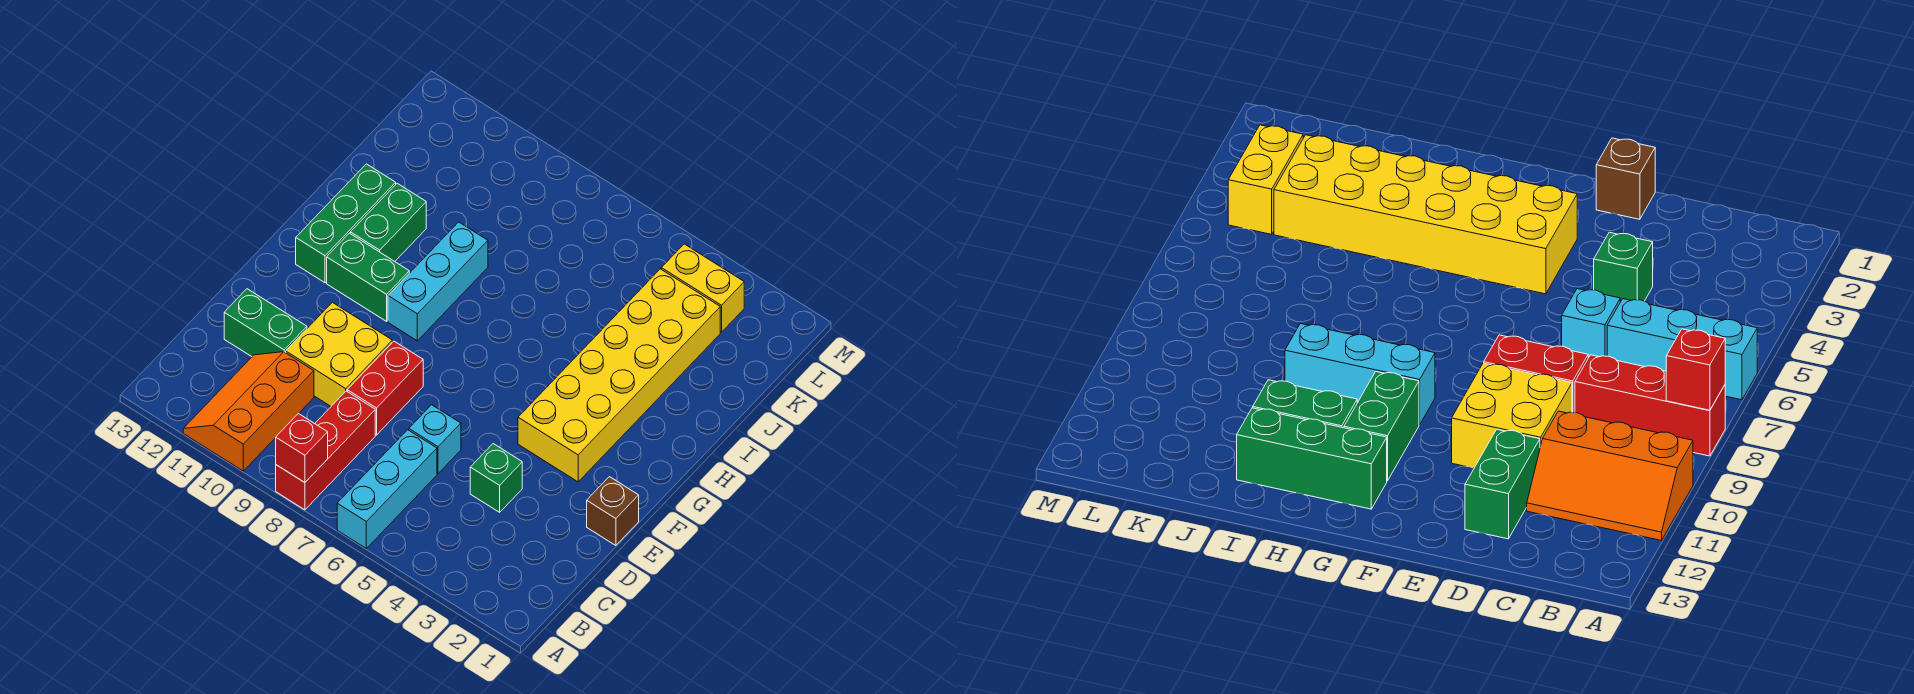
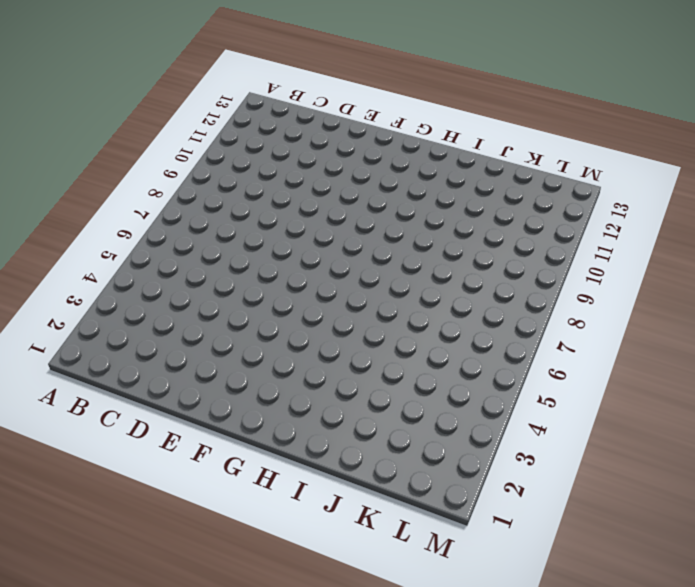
none -> cyan 1x3 brick [337,430,437,548]
none -> red 1x3 brick [276,391,375,510]
none -> orange 2x3 slope [183,352,314,471]

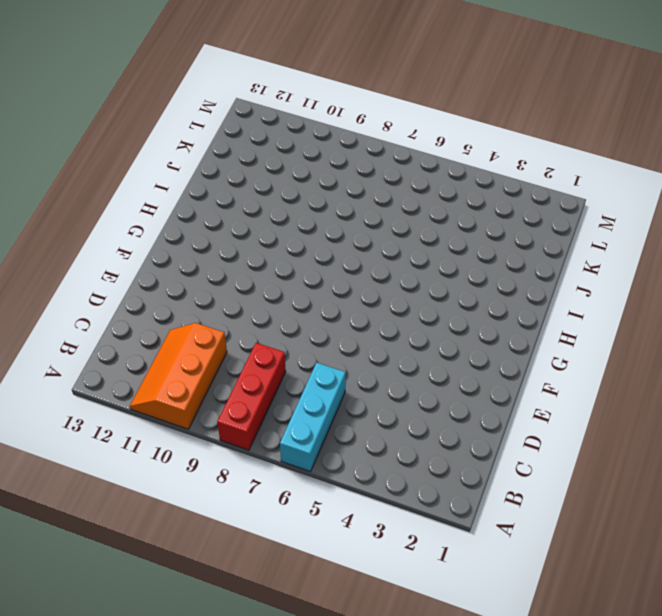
none -> green 1x1 brick [470,444,522,512]
none -> cyan 1x1 brick [409,405,461,474]
none -> red 1x2 brick [347,341,423,435]

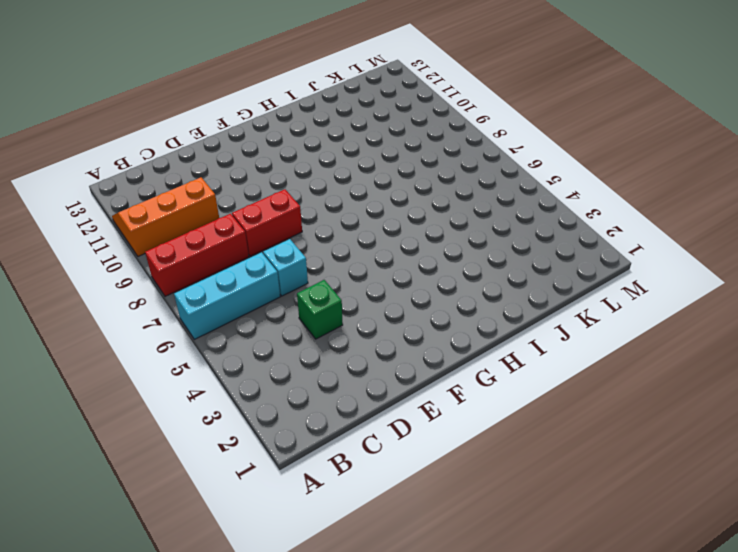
none -> yellow 2x2 brick [286,302,392,406]
none -> green 1x2 brick [224,289,307,357]
none -> brown 1x1 brick [587,477,639,546]

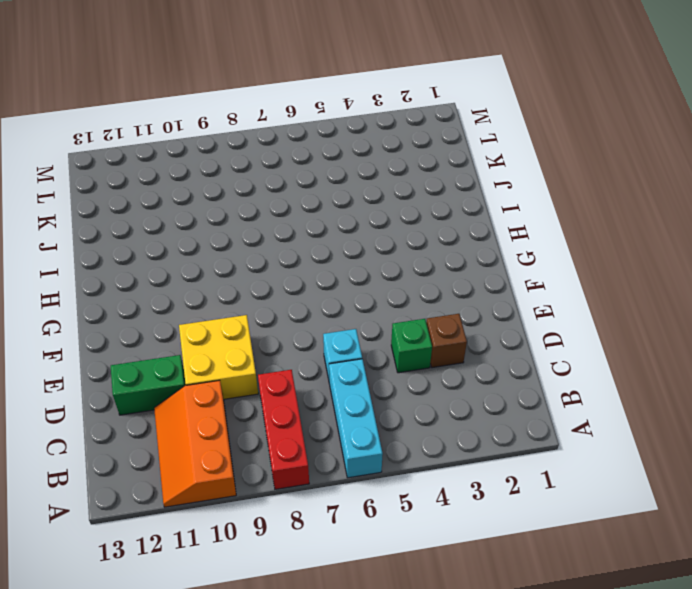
brown 1x1 brick [426,314,467,368] -> brown 1x1 brick moved to [587,477,639,546]
none -> red 1x2 brick [347,341,423,435]
none -> yellow 2x6 brick [518,269,720,482]
none -> cyan 1x3 brick [388,222,488,341]

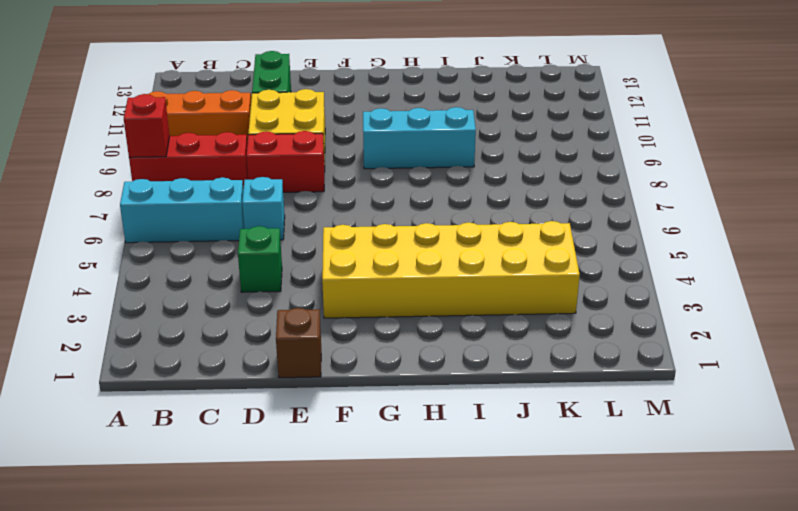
none -> green 1x2 brick [327,233,409,321]
none -> green 1x3 brick [296,164,396,283]
none -> green 1x2 brick [350,183,426,261]

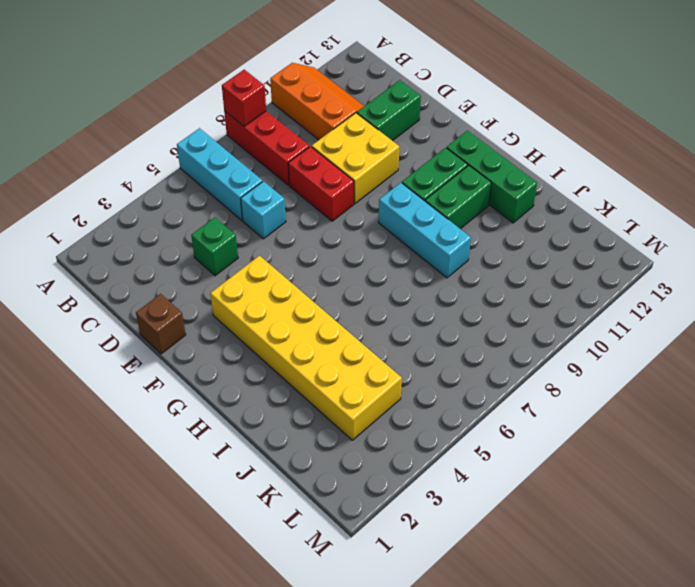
green 1x2 brick [425,165,491,229] -> green 1x2 brick turned to [350,183,426,261]
none -> yellow 1x2 brick [661,244,744,332]

